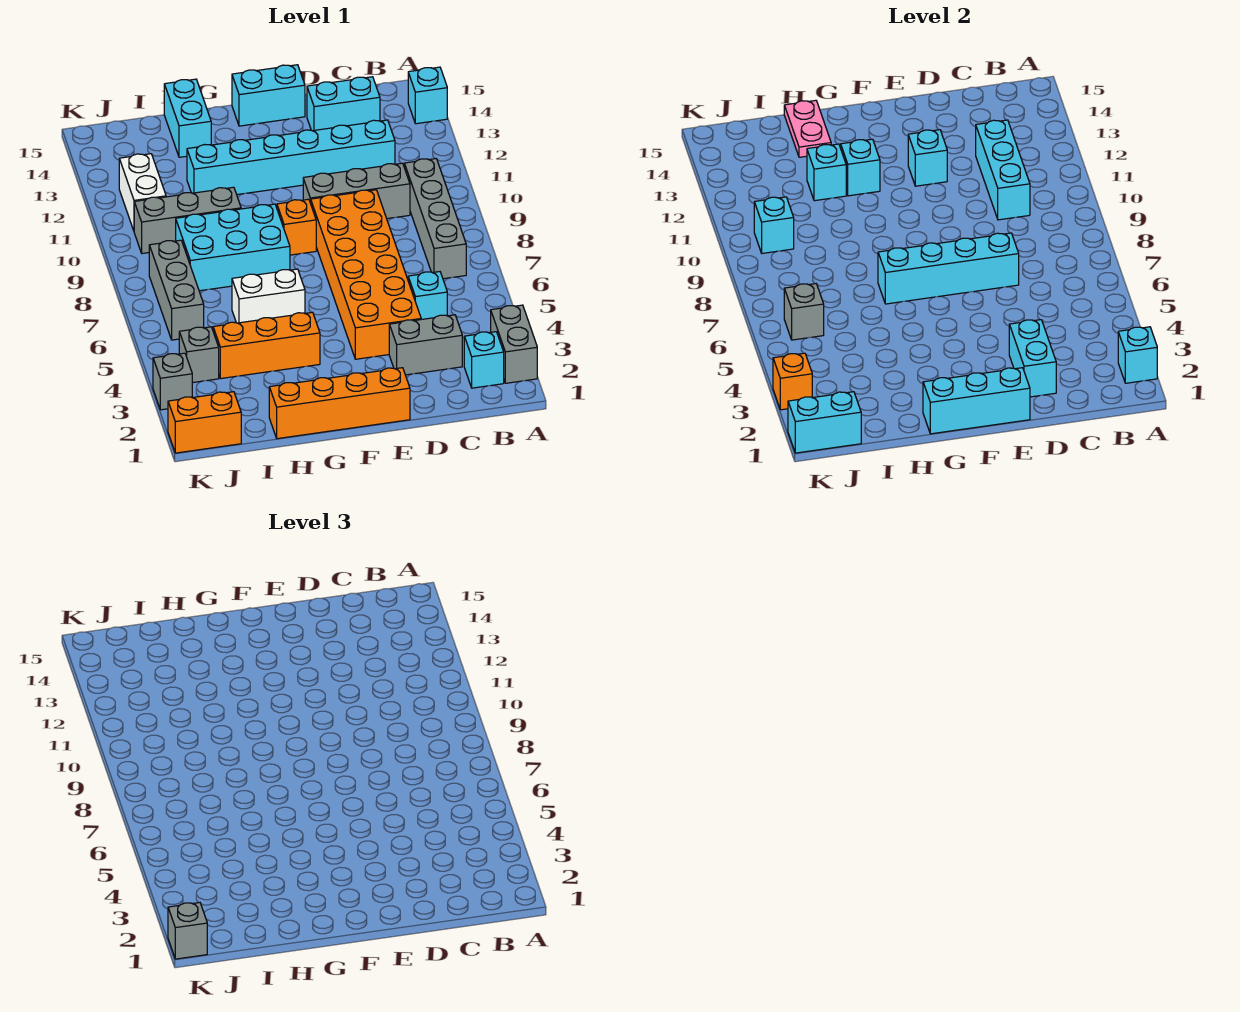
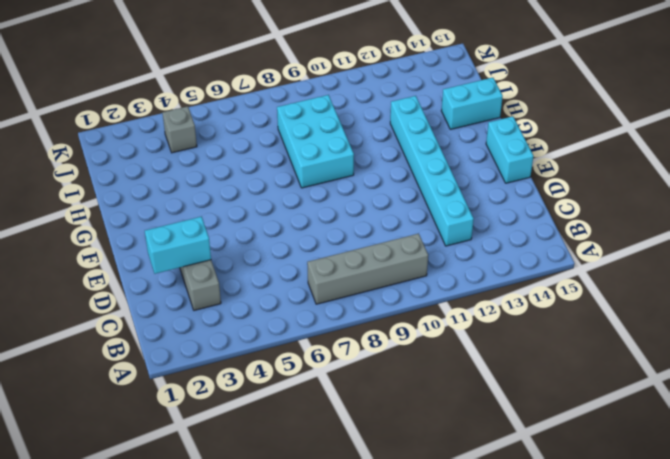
none -> grey 1x2 brick [491,305,537,383]
none -> cyan 1x1 brick [408,67,447,124]
none -> cyan 1x1 brick [464,332,504,388]
none -> cyan 1x1 brick [408,272,447,319]

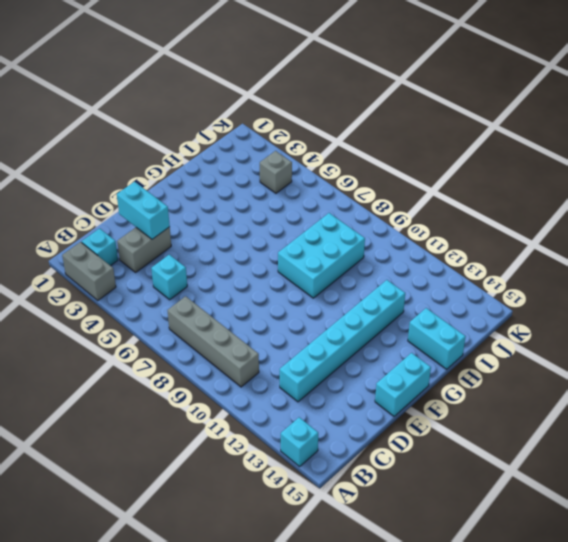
none -> grey 1x3 brick [303,163,410,219]
none -> cyan 1x2 brick [307,77,380,131]
none -> orange 2x6 brick [311,190,421,359]
none -> orange 1x4 brick [269,368,410,439]

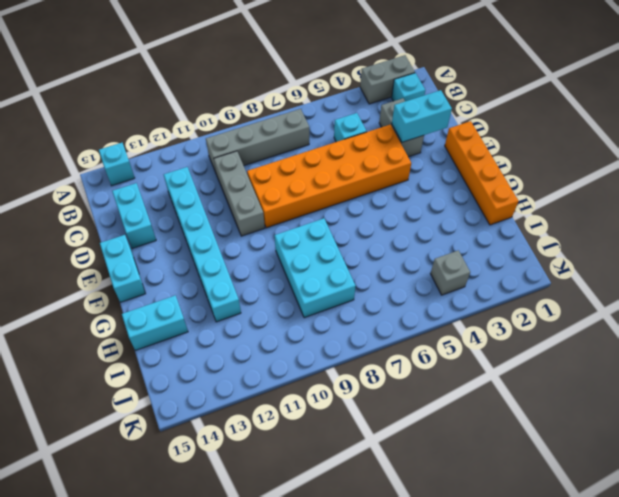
none -> orange 1x1 brick [277,199,316,255]
none -> orange 1x3 brick [213,312,320,379]
none -> white 1x2 brick [232,269,305,323]
none -> grey 1x3 brick [134,187,241,253]

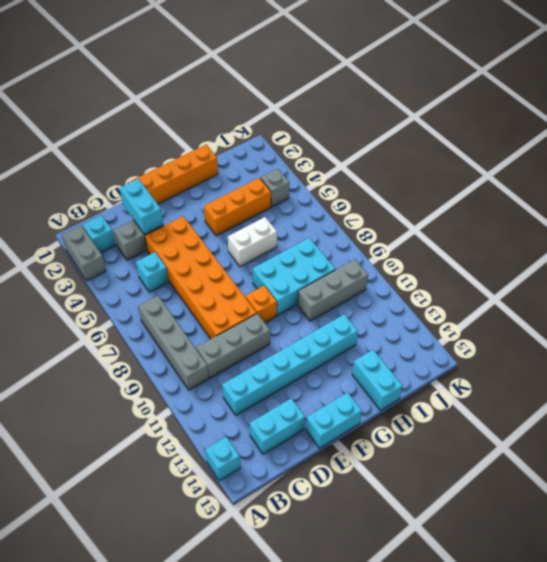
none -> orange 1x2 brick [168,392,241,453]
none -> grey 1x3 brick [149,240,204,340]
none -> white 1x2 brick [119,154,166,230]
none -> grey 1x1 brick [153,353,192,410]

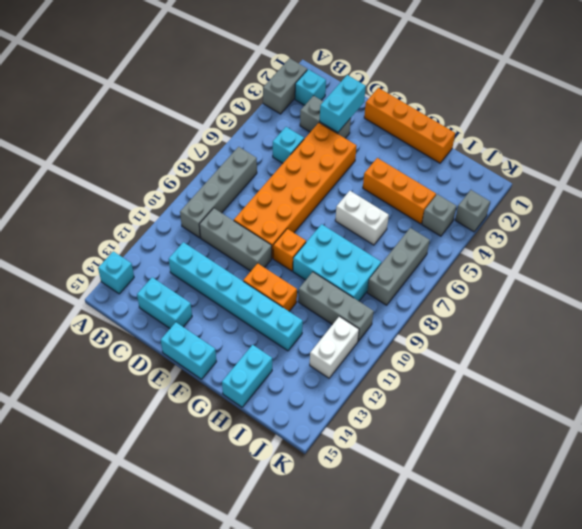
orange 1x2 brick [243,263,297,311] -> orange 1x2 brick moved to [168,392,241,453]
none -> cyan 1x1 brick [1118,327,1157,383]
none -> cyan 1x3 brick [976,120,1030,220]
none -> cyan 1x4 brick [878,233,1019,304]
none -> cyan 1x3 brick [923,368,1030,434]

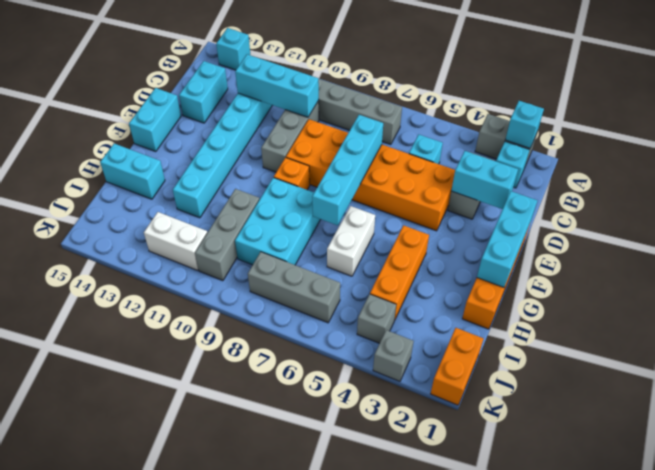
none -> cyan 1x1 brick [908,130,947,186]
none -> cyan 1x1 brick [841,139,880,196]
none -> cyan 1x1 brick [807,144,846,201]
none -> pink 1x2 plate [784,100,831,157]

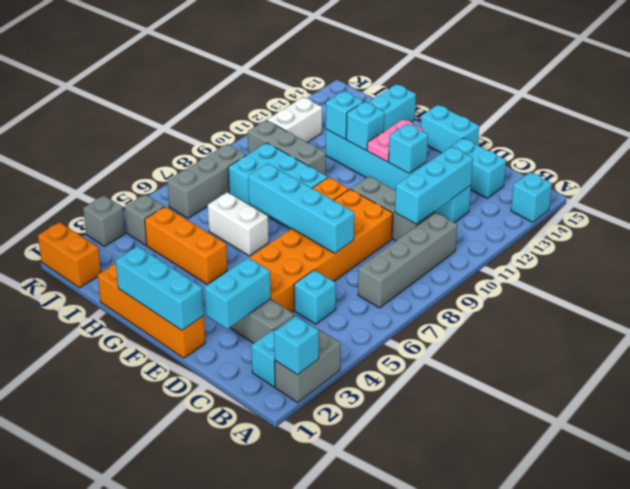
pink 1x2 plate [367,119,423,162] -> pink 1x2 plate moved to [784,100,831,157]
none -> cyan 1x2 brick [788,392,861,453]
none -> grey 1x1 brick [784,284,824,340]
none -> cyan 1x1 brick [754,197,794,253]
none -> orange 1x1 brick [773,353,812,410]

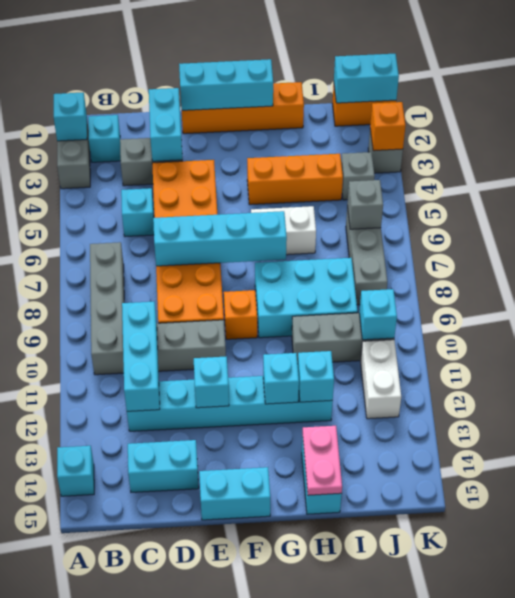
none -> grey 1x1 brick [168,903,207,959]

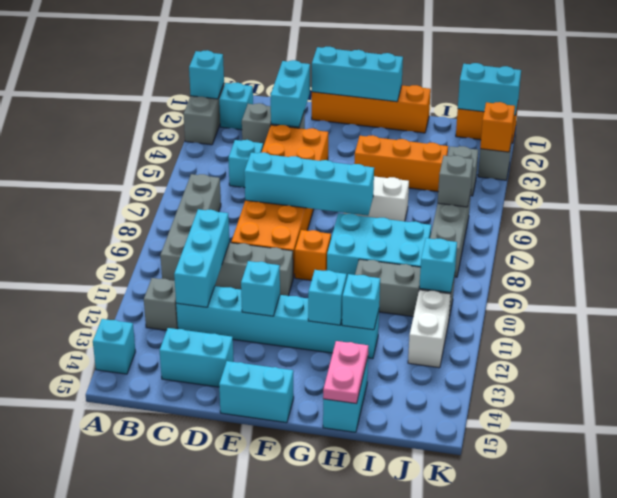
grey 1x1 brick [144,278,178,330] -> grey 1x1 brick moved to [168,903,207,959]

